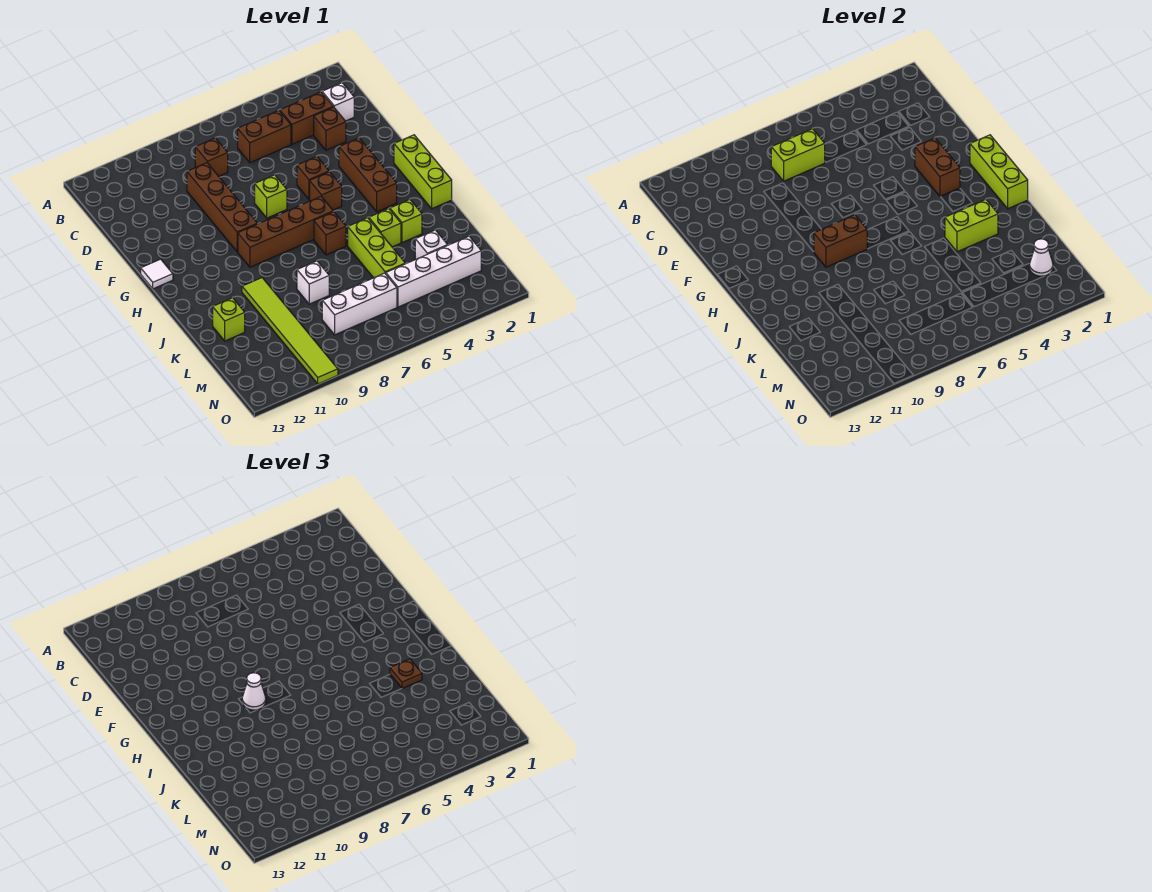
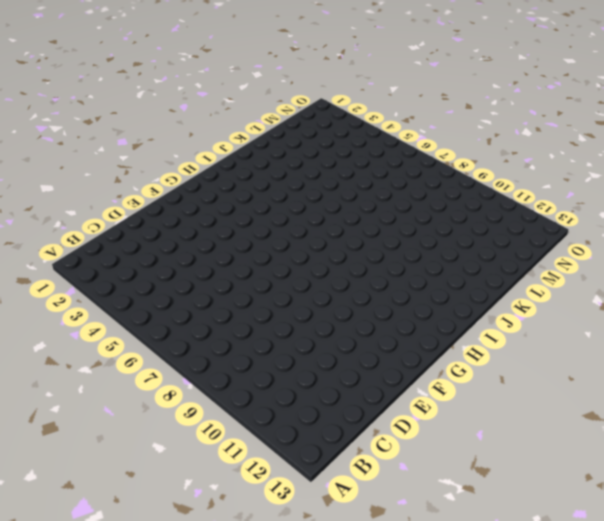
none -> white 1x1 brick [322,83,354,121]
none -> brown 1x2 brick [280,92,333,144]
none -> brown 1x2 brick [238,110,291,163]
none -> brown 1x1 brick [195,138,228,176]

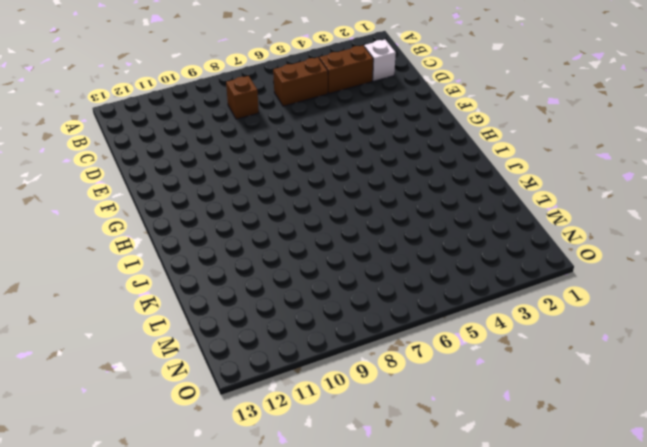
none -> brown 1x1 brick [314,107,346,150]
none -> brown 1x4 brick [187,163,257,252]
none -> brown 1x3 brick [339,138,397,212]
none -> brown 1x1 brick [297,156,329,200]

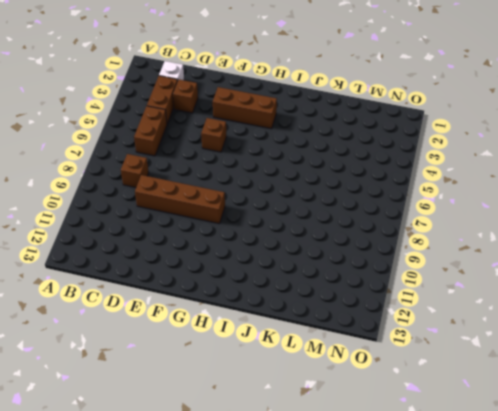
none -> lime 1x1 brick [255,175,287,218]
none -> lime 1x3 brick [394,135,452,209]
none -> brown 1x1 brick [310,172,342,210]
none -> white 1x1 tile [141,259,173,289]

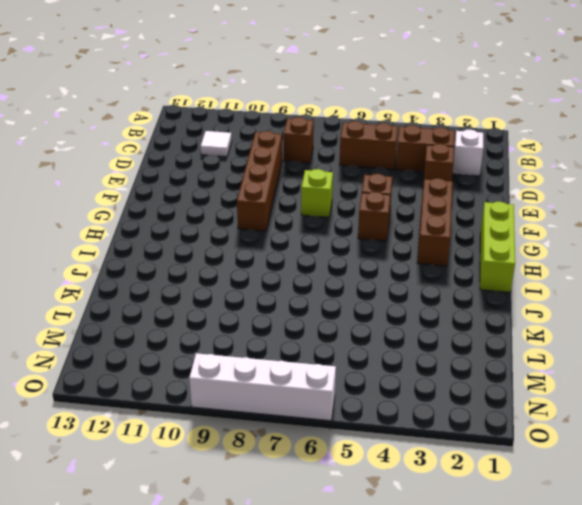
white 1x1 tile [201,131,232,157] -> white 1x1 tile moved to [141,259,173,289]
white 1x4 brick [189,353,336,421] -> white 1x4 brick moved to [386,236,481,307]
none -> brown 1x4 brick [238,196,333,267]
none -> brown 1x1 brick [314,212,346,255]
none -> lime 1x1 brick [390,199,422,243]
none -> lime 1x1 brick [369,209,401,247]

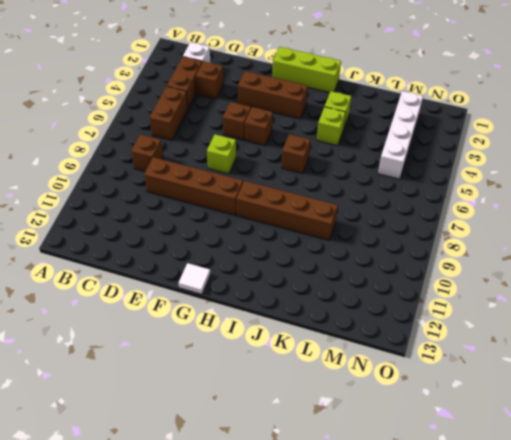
brown 1x4 brick [236,181,338,240] -> brown 1x4 brick turned to [238,196,333,267]
none -> lime 1x3 brick [348,218,405,278]
none -> lime 1x6 tile [242,278,338,384]
none -> white 1x1 brick [297,261,329,304]
none -> lime 1x1 brick [213,298,245,341]

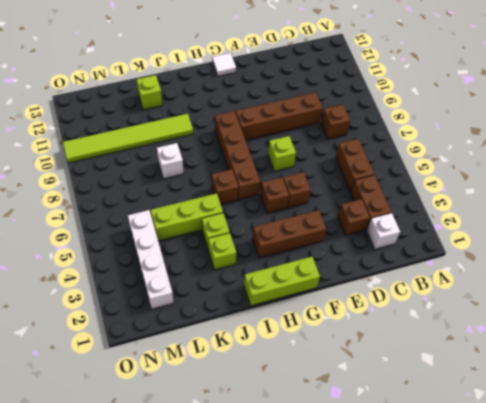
none -> white 1x1 brick [415,230,448,259]
none -> white 1x3 brick [322,273,397,335]
none -> lime 1x2 brick [771,129,825,181]
none -> brown 1x2 brick [915,138,960,196]

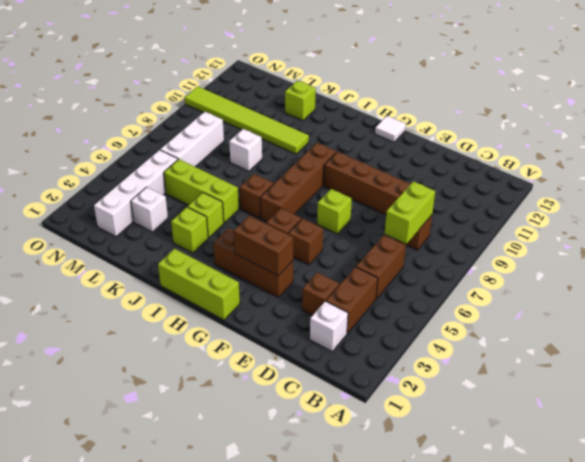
none -> lime 1x3 brick [970,135,1028,209]
none -> brown 1x2 brick [814,215,867,267]
none -> lime 1x2 brick [945,199,998,252]
none -> white 1x1 cone [1030,239,1053,276]

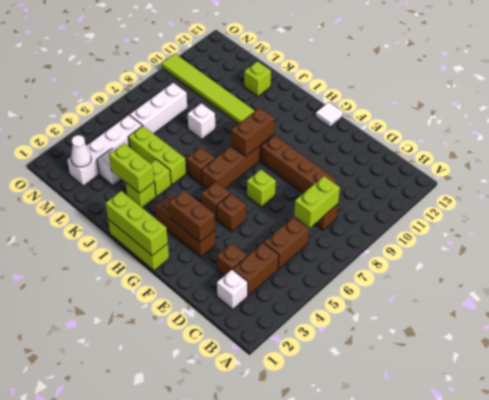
lime 1x2 brick [109,143,154,193] -> lime 1x2 brick turned to [945,199,998,252]
none -> white 1x1 cone [242,673,266,710]
none -> brown 1x1 plate [390,659,422,689]

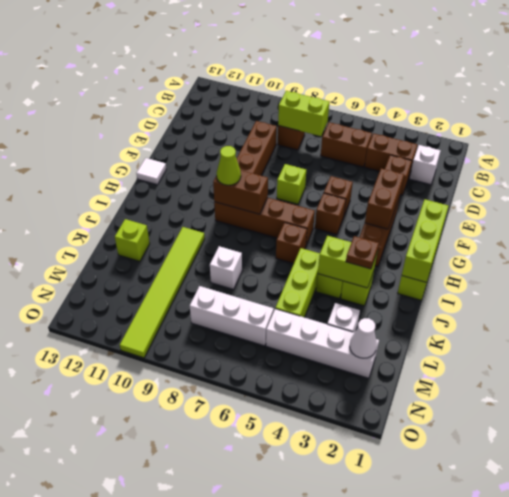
lime 1x1 cone [217,146,241,185] -> white 1x1 cone [242,673,266,710]

